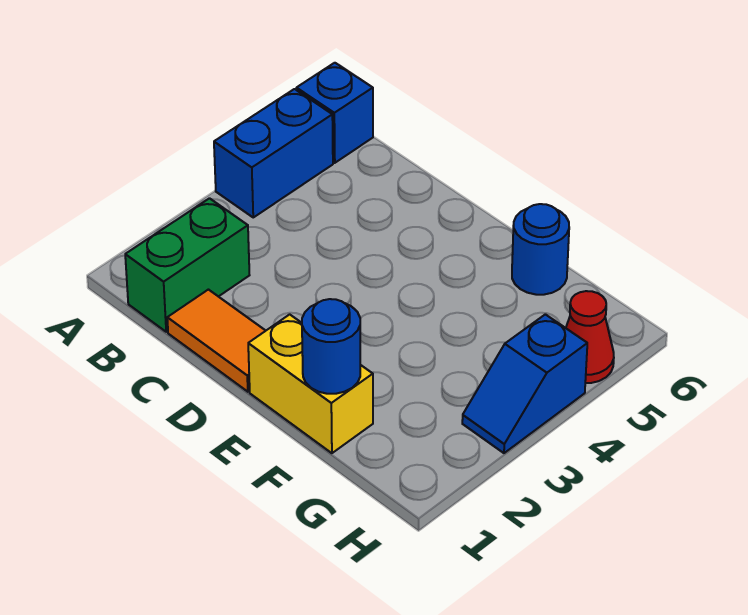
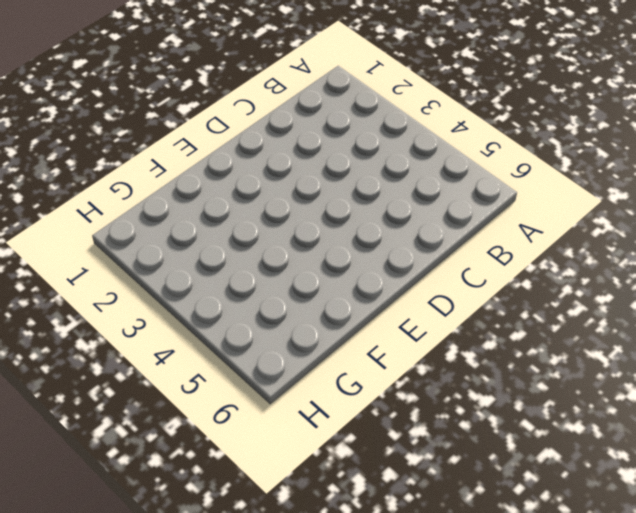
none -> blue 1x2 brick [214,89,333,217]
none -> blue 1x1 brick [296,63,373,163]

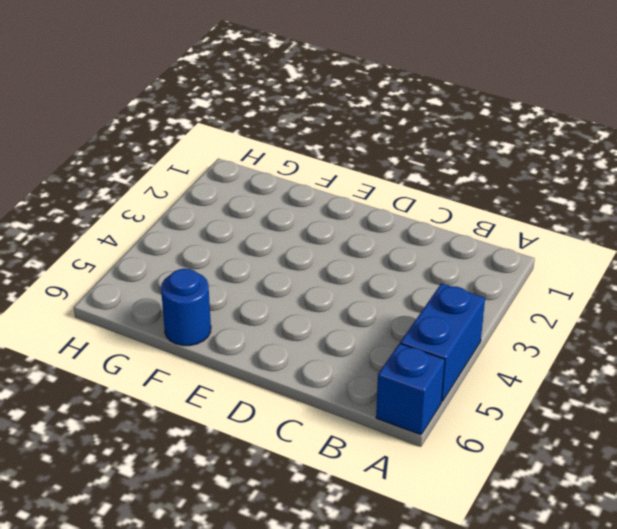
none -> green 1x2 brick [125,198,249,332]
none -> orange 1x2 tile [167,290,266,392]

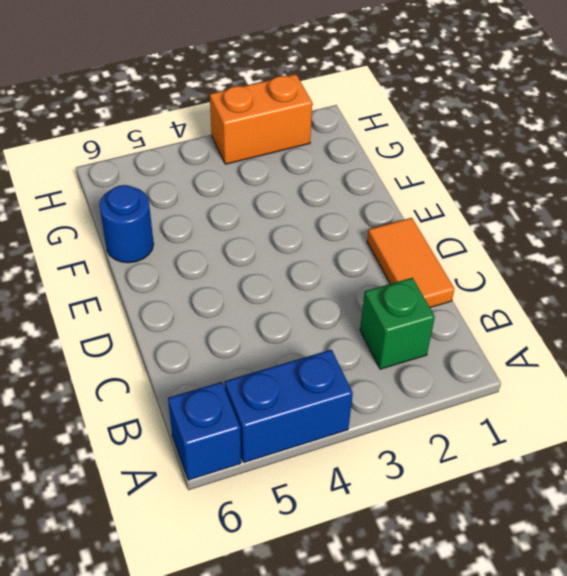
green 1x1 brick [360,278,435,369] -> green 1x2 brick [125,198,249,332]
orange 1x2 brick [210,74,312,164] -> blue 1x2 slope [462,314,587,453]
none -> yellow 1x2 brick [248,314,373,453]
none -> red 1x1 cone [566,291,614,383]

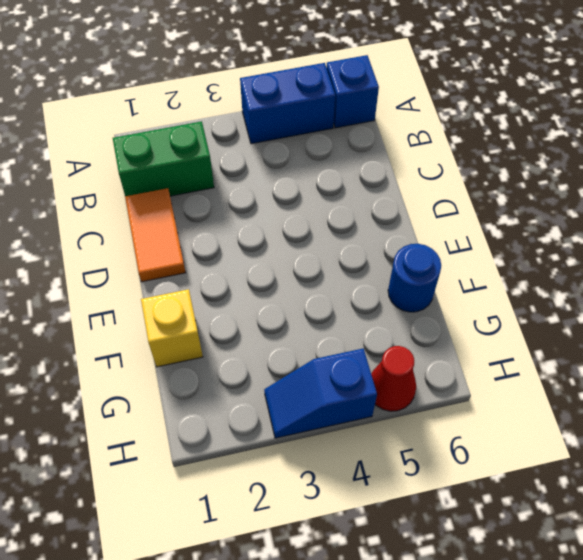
yellow 1x1 brick [141,289,203,367] -> yellow 1x2 brick [248,314,373,453]
none -> blue 1x1 round brick [302,299,360,394]

